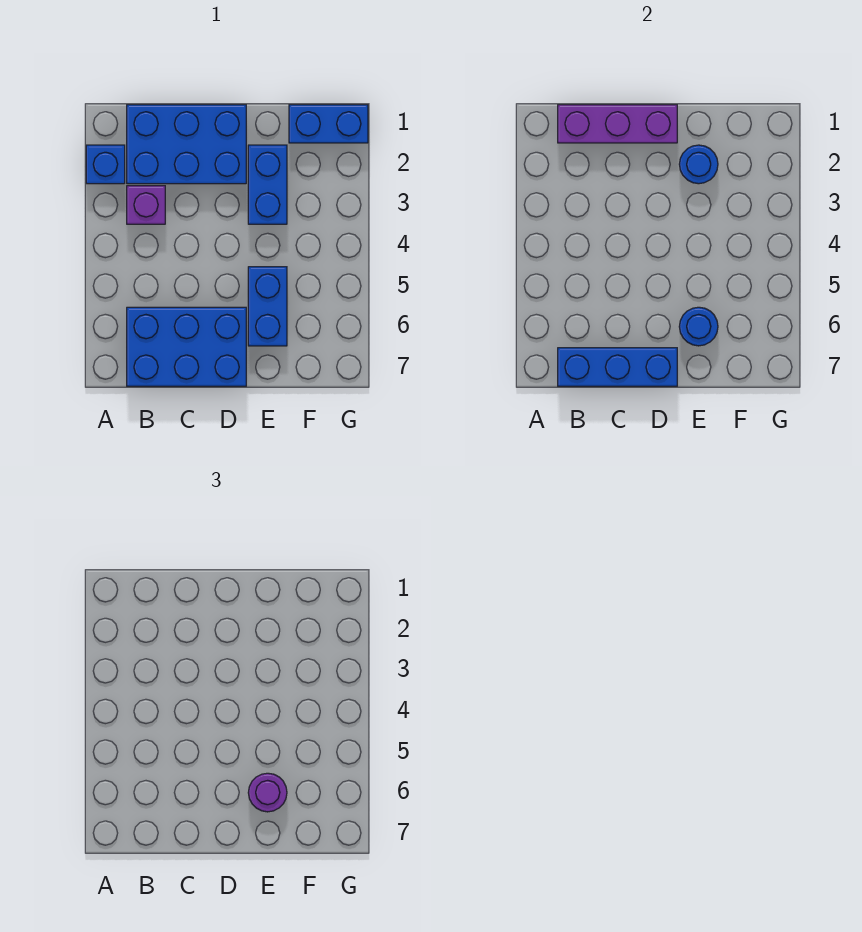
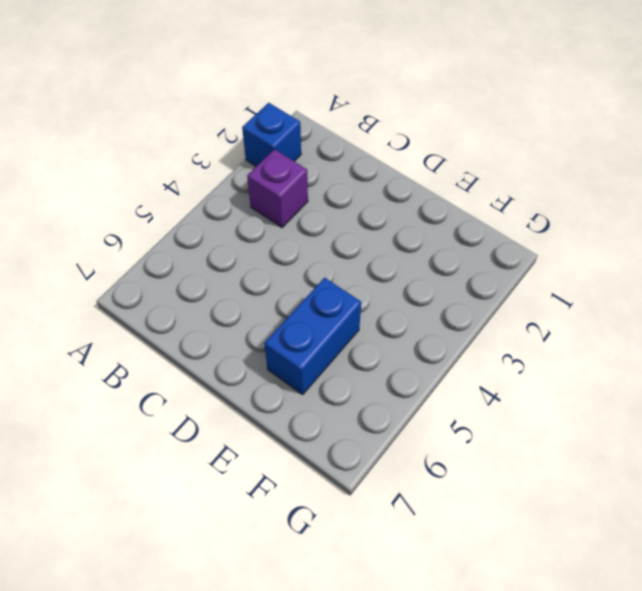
none -> blue 2x3 brick [127,105,246,184]
none -> blue 2x3 brick [127,307,246,386]
none -> blue 1x2 brick [248,145,287,224]

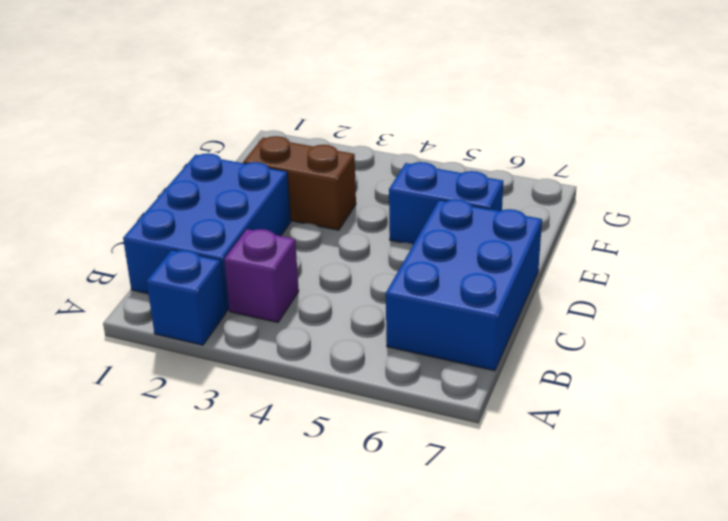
brown 1x2 brick [243,136,356,230] -> blue 1x2 brick [248,145,287,224]
none -> blue 1x2 brick [289,105,368,143]
none -> purple 1x3 brick [558,105,677,143]
none -> blue 1x3 brick [558,348,677,386]

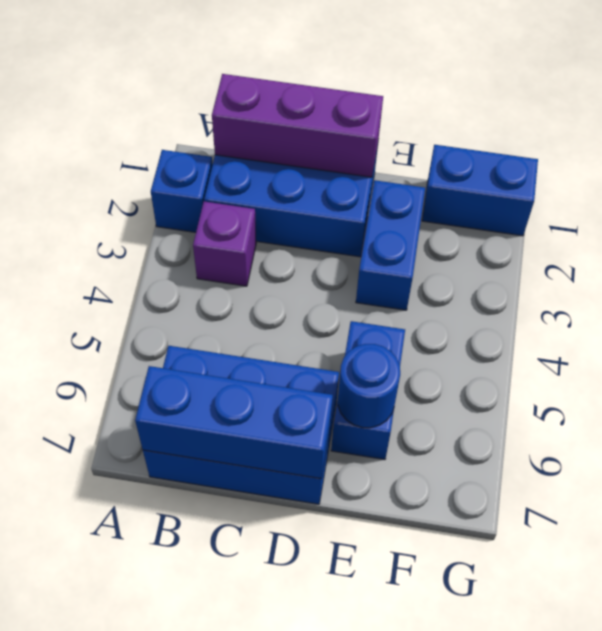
none -> blue 1x1 round brick [679,145,718,184]
none -> purple 1x1 round brick [248,773,287,812]

